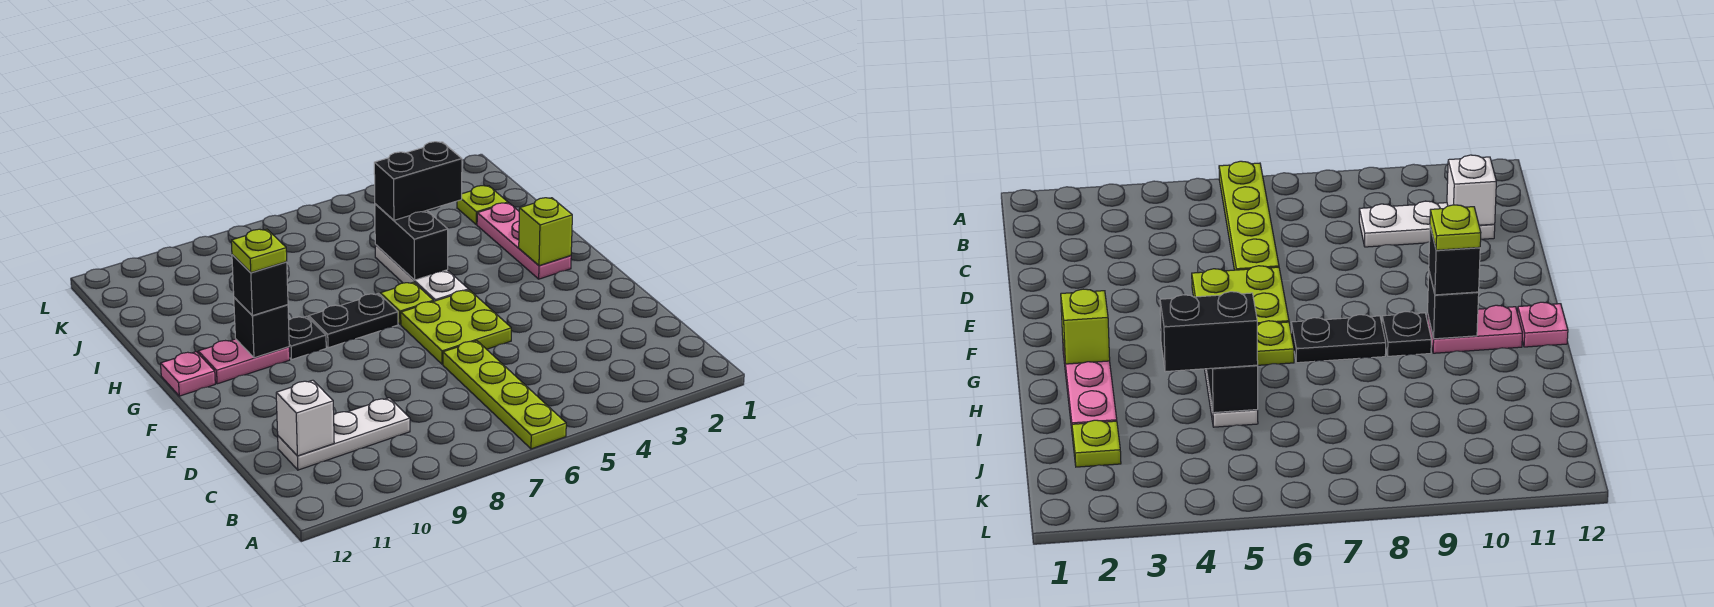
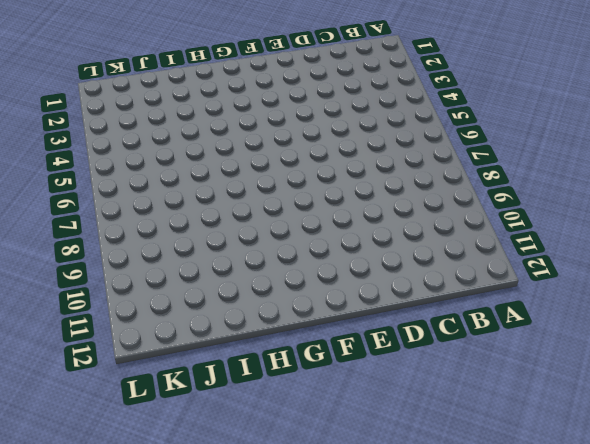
none -> lime 1x4 plate [443,341,566,449]
none -> white 1x3 plate [278,398,410,470]
none -> lime 2x2 plate [401,290,511,364]

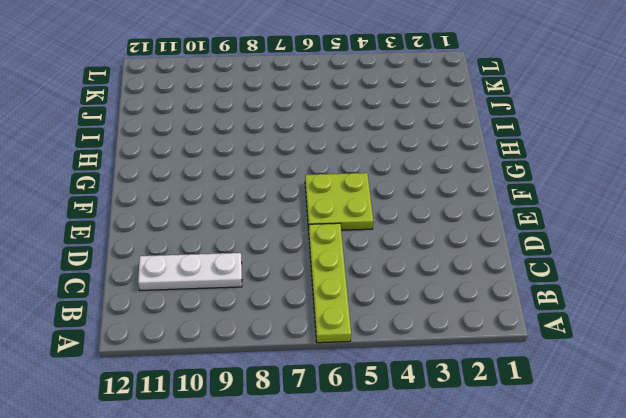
none -> pink 1x3 plate [477,203,571,279]
none -> white 1x3 plate [375,245,469,301]
none -> lime 1x1 plate [380,282,433,324]

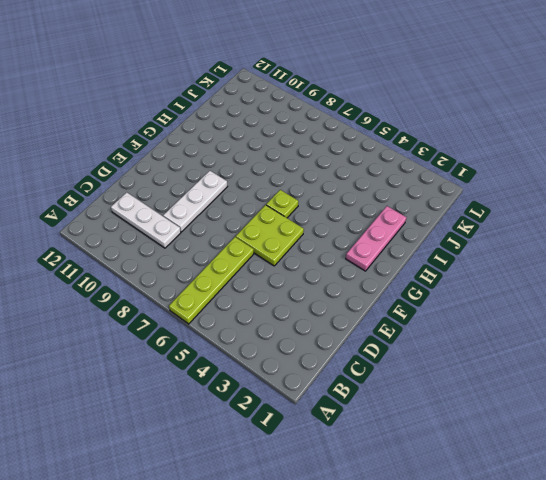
white 1x3 plate [163,171,227,232] -> white 1x3 plate moved to [375,245,469,301]
none -> black 1x2 plate [309,293,398,348]
none -> black 1x1 plate [289,316,326,359]
none -> pink 1x2 plate [198,339,290,384]

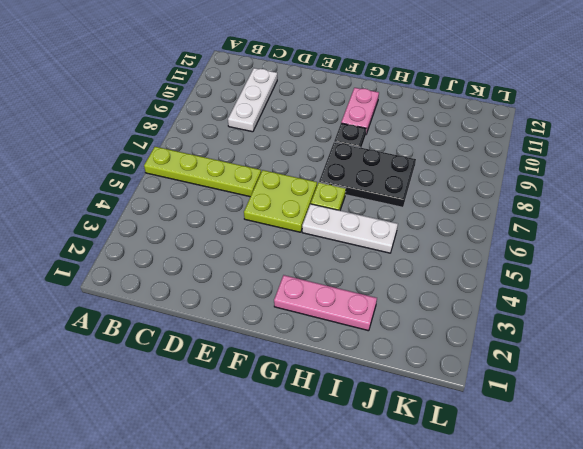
black 2x3 plate [319,142,416,207] -> black 1x2 plate [309,293,398,348]
none -> pink 1x1 plate [161,352,215,396]
none -> lime 1x1 plate [457,186,508,225]
none -> white 1x1 brick [276,380,334,456]

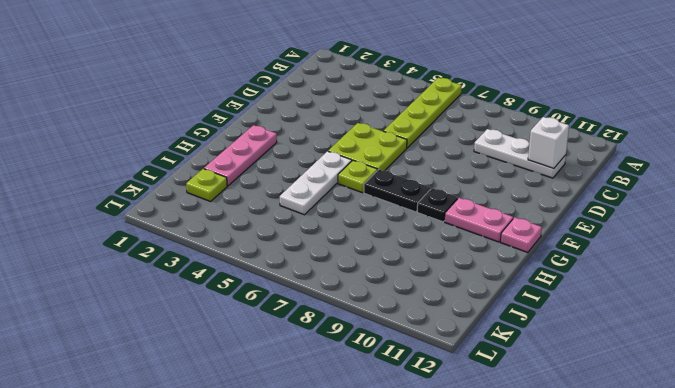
none -> lime 1x1 brick [519,198,572,266]
none -> black 1x1 brick [234,297,289,358]
none -> black 1x2 brick [375,204,448,280]

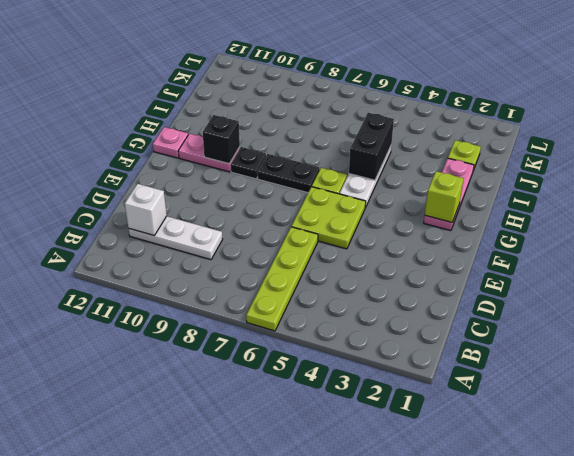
none -> black 1x1 brick [232,255,288,316]
none -> black 1x2 brick [374,142,462,220]
none -> lime 1x1 plate [231,229,287,273]

